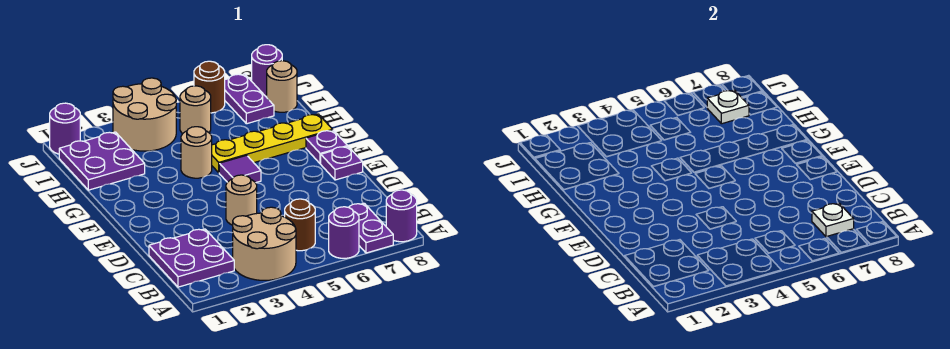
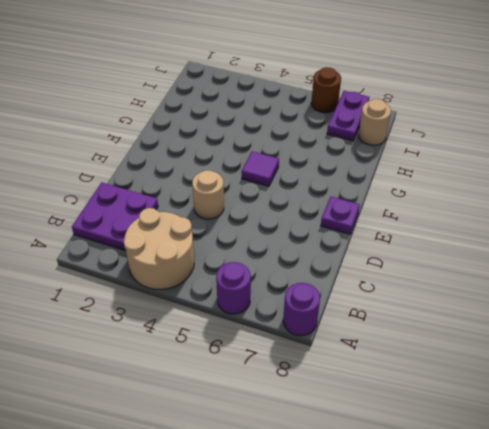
none -> purple 1x2 plate [349,203,393,253]
none -> brown 1x1 round brick [285,199,315,251]
none -> purple 1x1 plate [306,130,348,164]

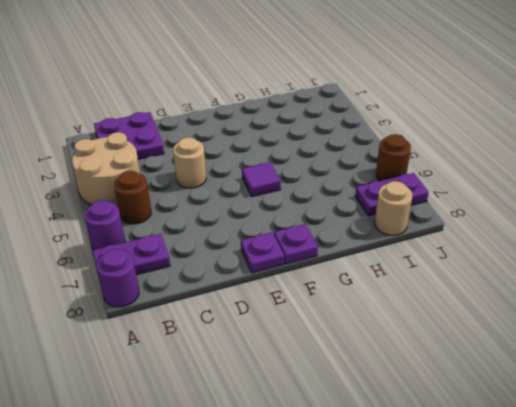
none -> tan 1x1 round brick [181,127,212,178]
none -> yellow 1x4 plate [212,114,332,173]
none -> purple 2x2 plate [59,132,145,190]

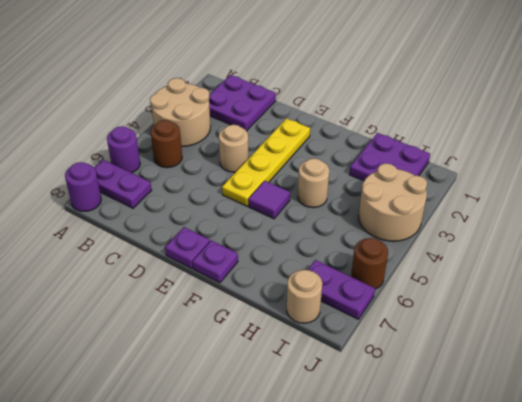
yellow 1x4 plate [222,118,310,206] -> yellow 1x4 plate moved to [212,114,332,173]
none -> tan 1x1 round brick [180,86,211,134]
none -> purple 1x1 round brick [50,103,80,154]
none -> purple 1x1 round brick [252,45,282,96]

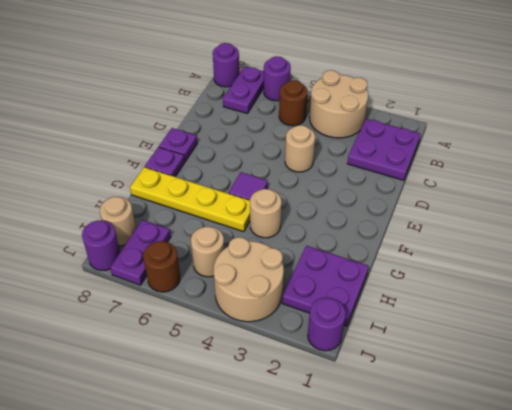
none -> white 1x1 plate [812,203,854,237]
none -> white 1x1 plate [707,90,749,124]

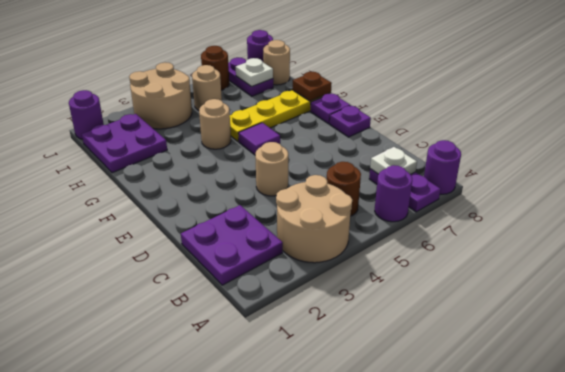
brown 1x1 plate [292,72,332,101] -> none

